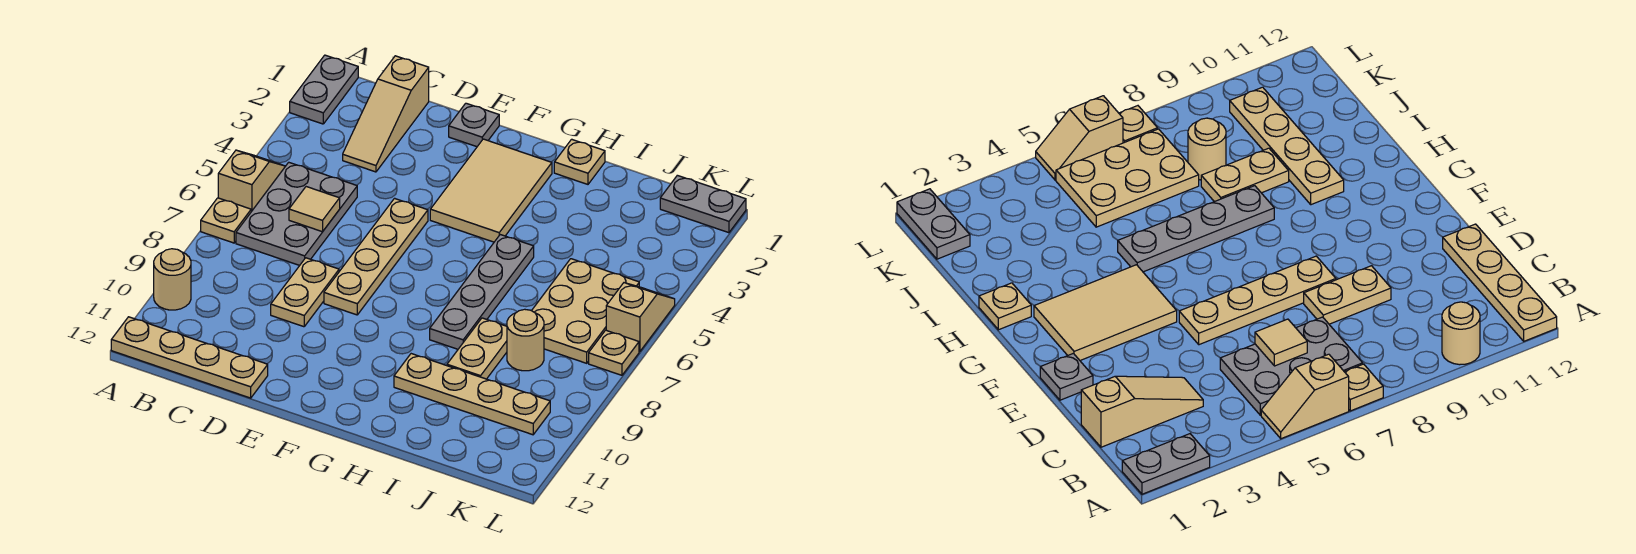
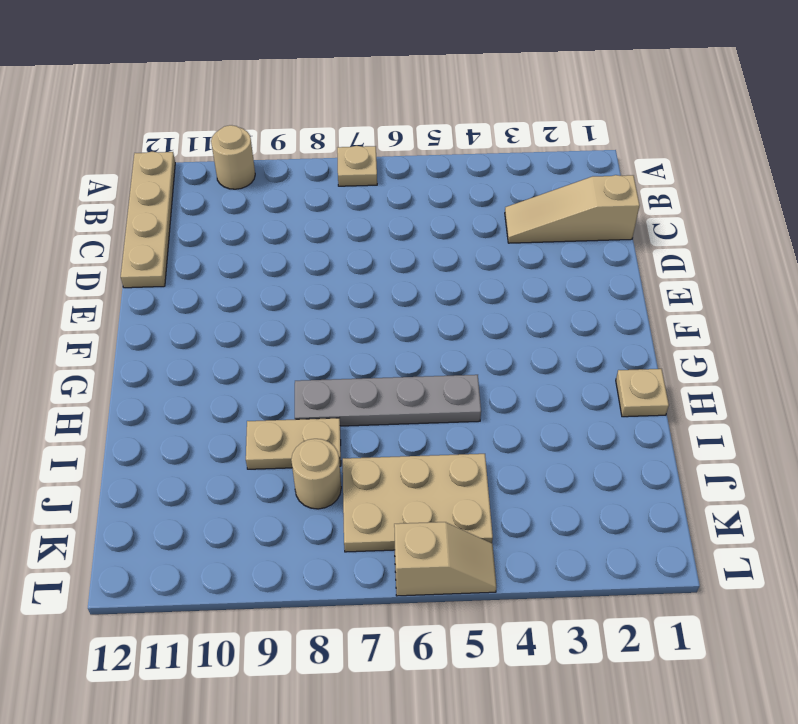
none -> grey 1x2 plate [290,55,358,124]
none -> tan 1x2 slope [218,150,285,212]
none -> grey 2x3 plate [236,162,357,265]

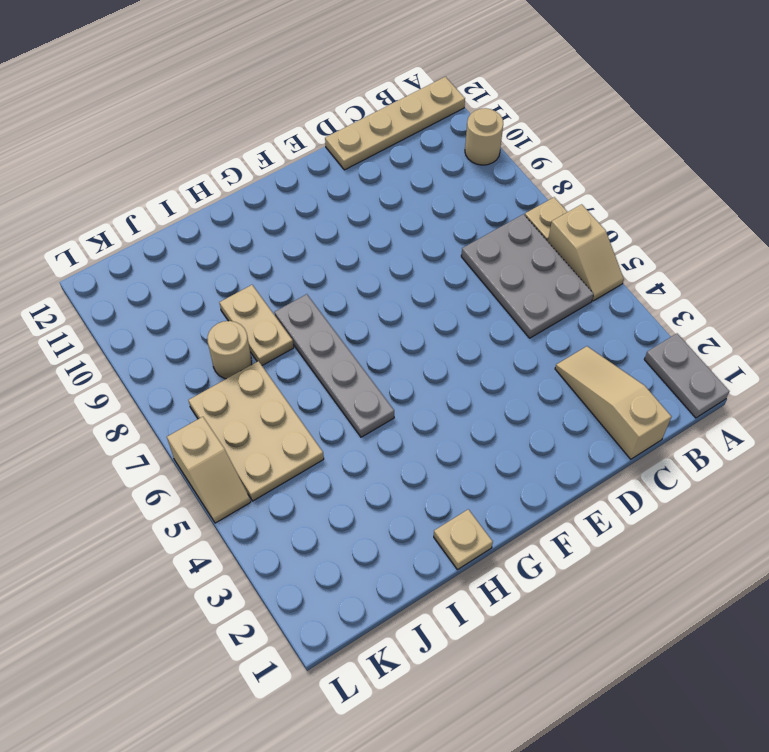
none -> tan 1x2 plate [271,258,339,327]
none -> grey 1x1 plate [449,103,499,147]
none -> tan 1x4 plate [324,198,428,315]

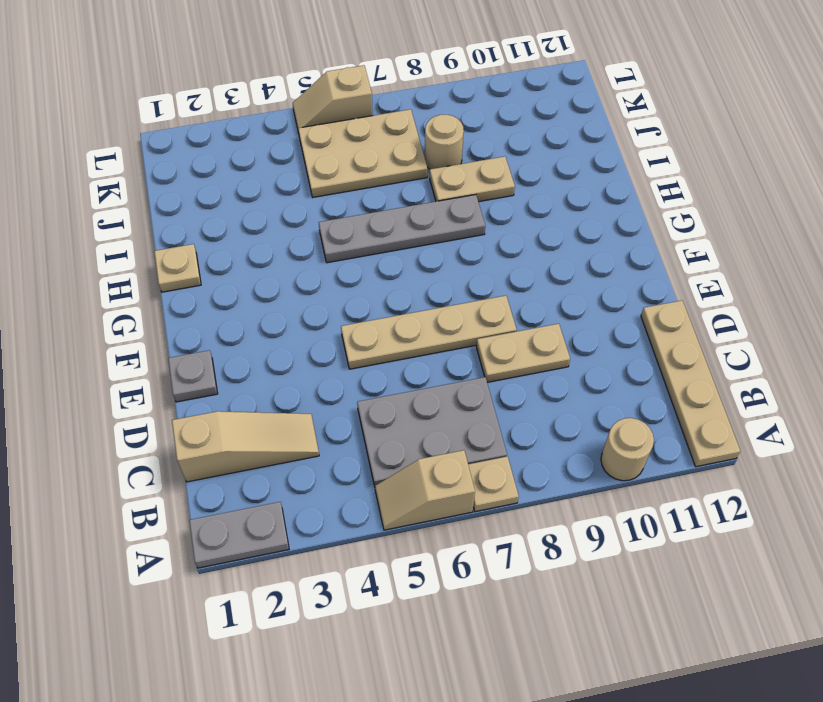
none -> tan 2x3 tile [430,139,552,242]
none -> tan 1x4 plate [394,354,550,435]
none -> grey 1x2 plate [660,175,746,233]

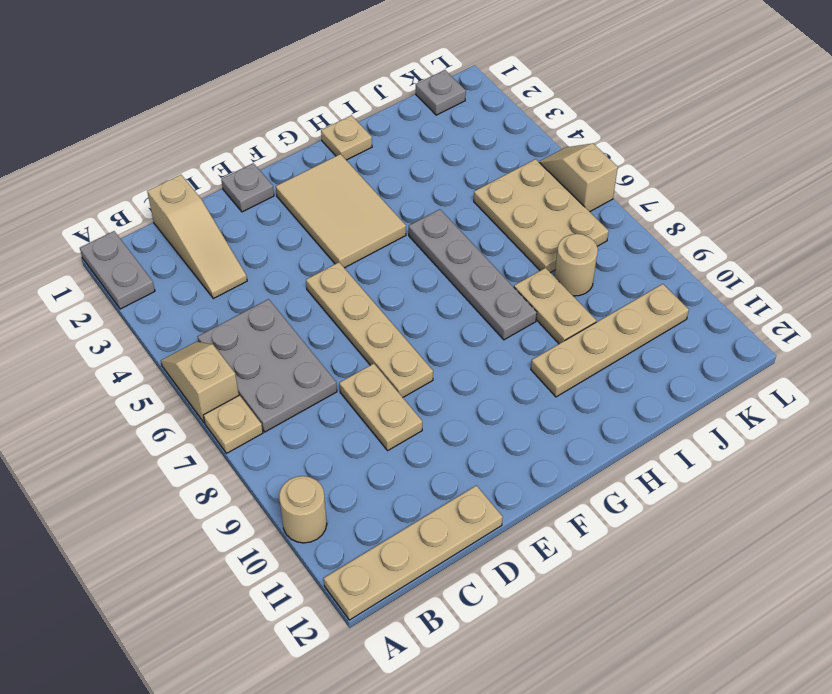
grey 1x1 plate [416,70,466,115] -> grey 1x2 plate [660,175,746,233]
none -> tan 1x1 plate [589,330,639,375]
none -> tan 1x1 tile [289,187,340,232]

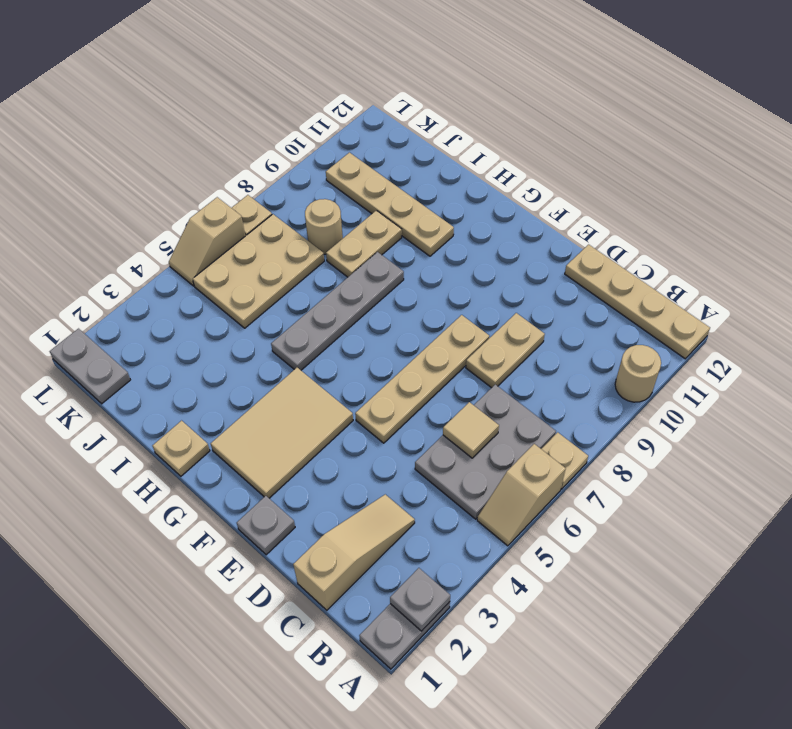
grey 1x1 plate [390,568,450,631] -> none

